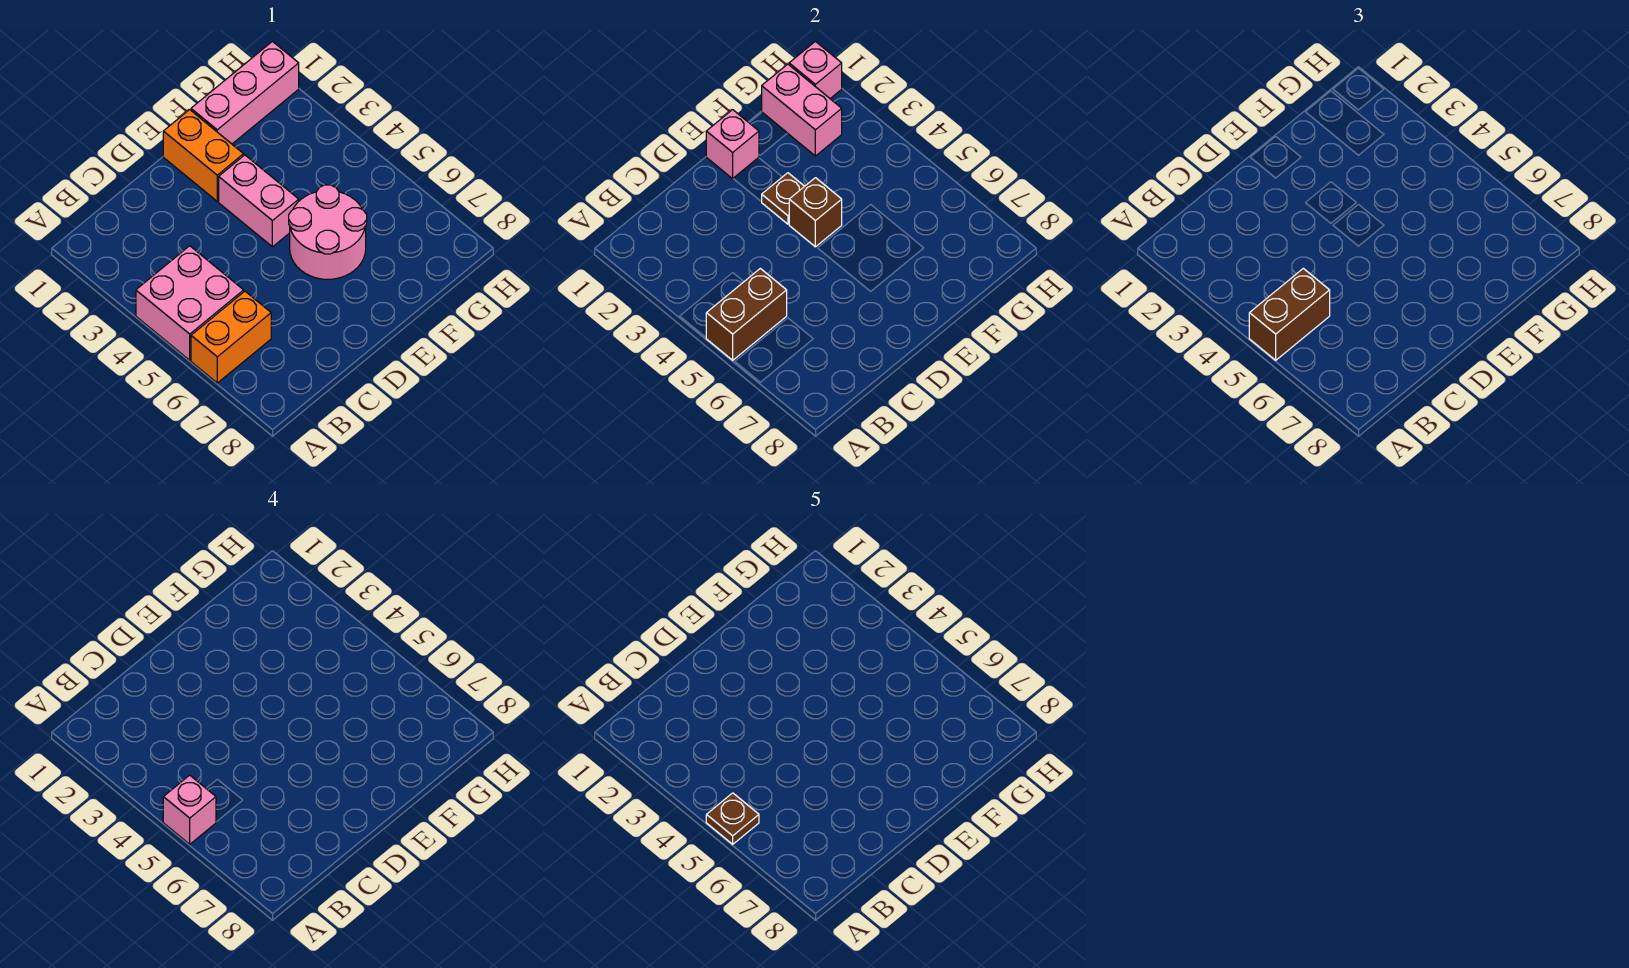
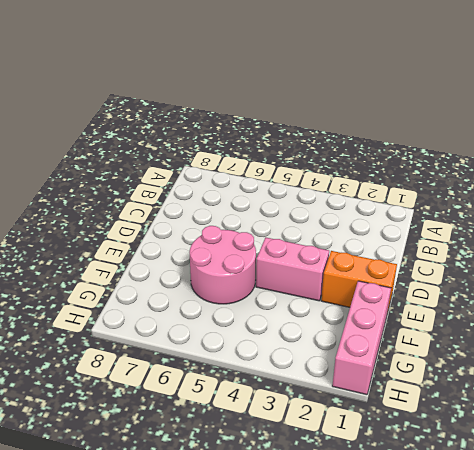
none -> pink 2x2 brick [136,246,244,360]
none -> orange 1x2 brick [191,291,271,383]
none -> brown 1x2 brick [706,268,787,360]

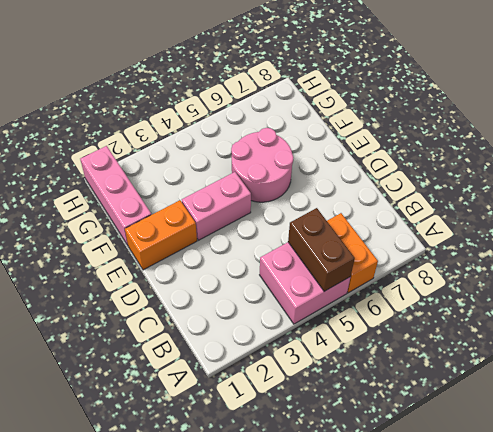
none -> pink 1x1 brick [706,110,759,179]
none -> brown 1x1 plate [762,173,804,224]
none -> brown 1x1 brick [789,178,842,247]

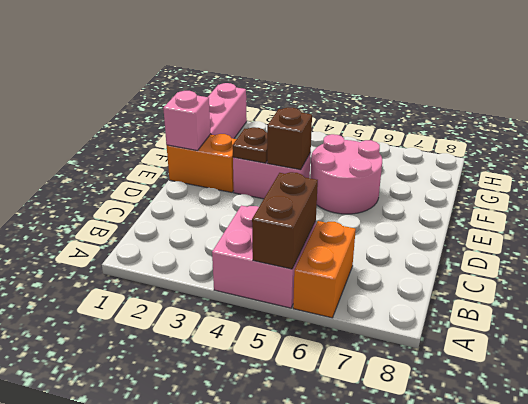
none -> pink 1x2 brick [762,64,842,156]
none -> pink 1x1 brick [789,42,842,98]
none -> brown 1x2 brick [1249,268,1330,360]

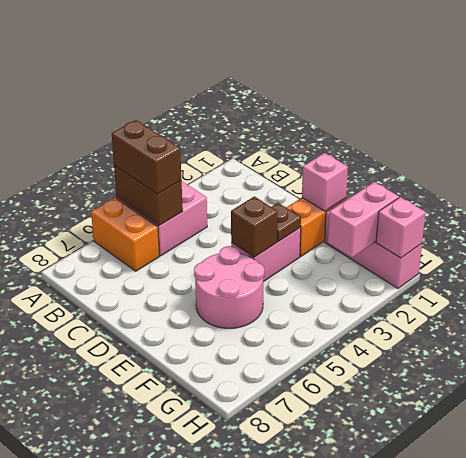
none -> pink 1x1 brick [163,775,216,844]
none -> brown 1x1 plate [706,793,759,844]

